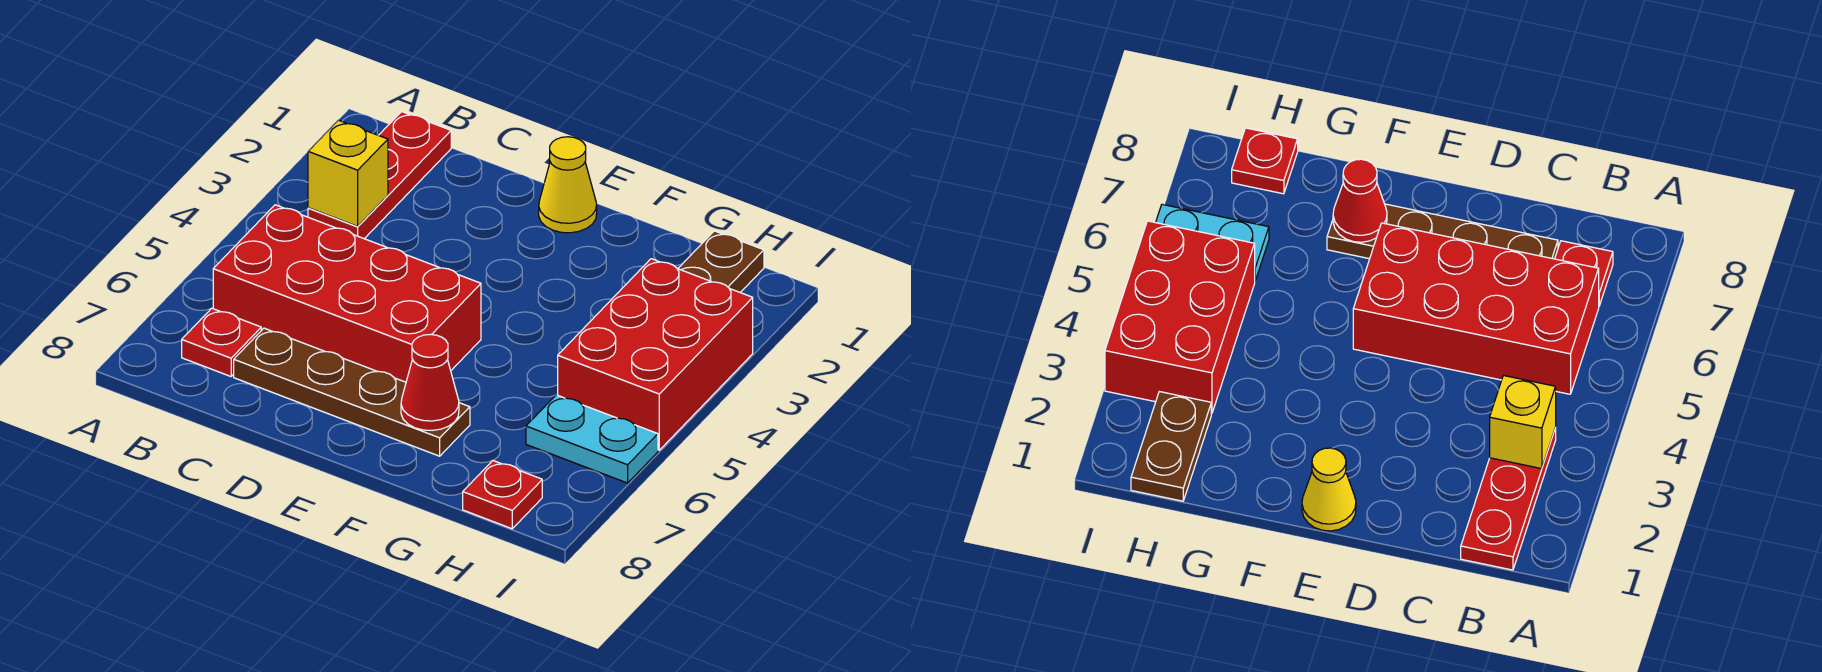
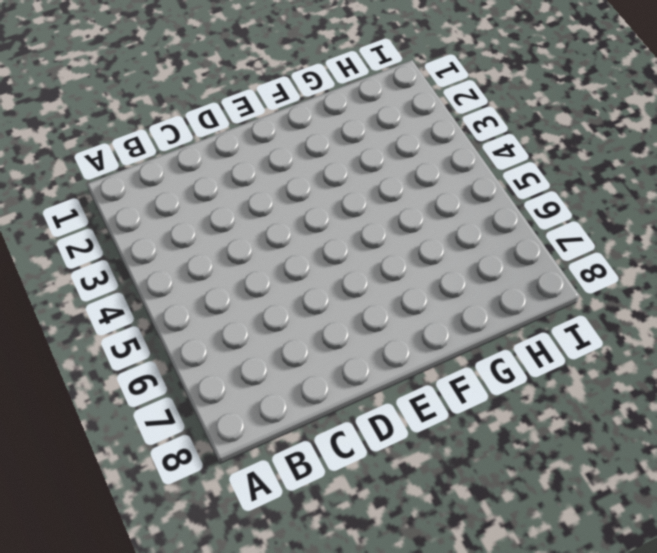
none -> red 1x3 plate [308,112,451,239]
none -> red 2x4 brick [213,205,481,382]

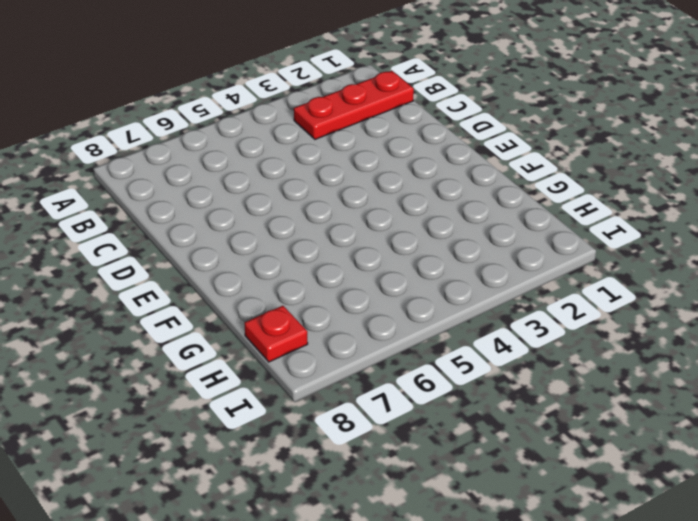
none -> red 2x4 brick [213,205,481,382]
none -> red 1x1 plate [182,308,261,376]

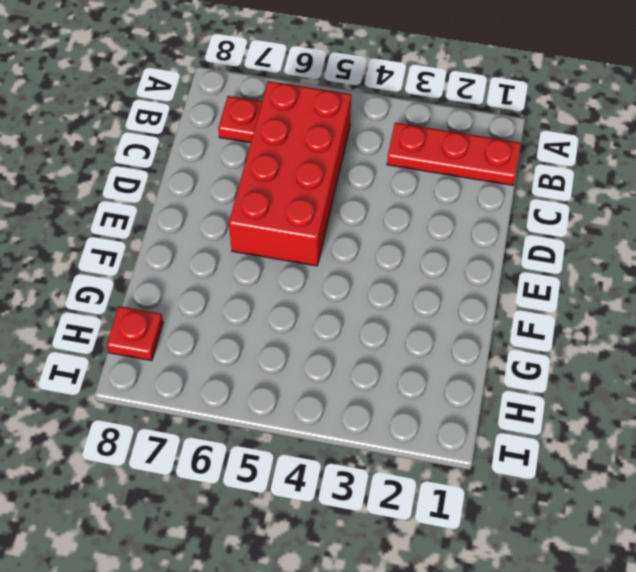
none -> brown 1x4 plate [234,328,470,456]
none -> yellow 1x1 cone [539,137,597,233]

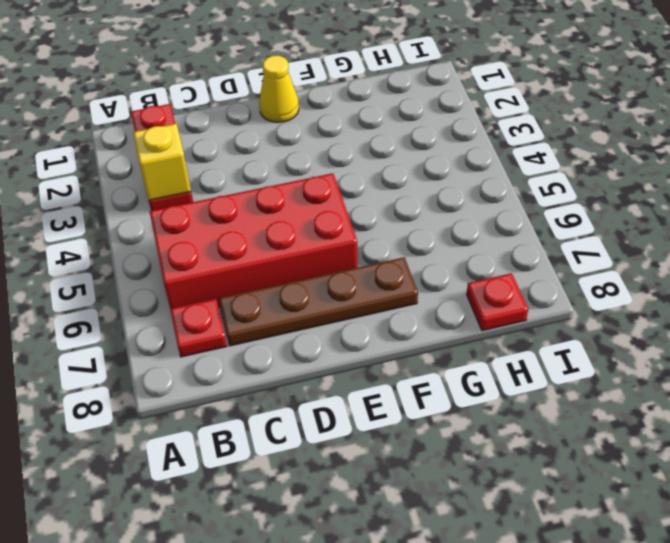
none -> brown 1x2 plate [678,231,764,292]
none -> red 2x3 brick [558,259,753,450]

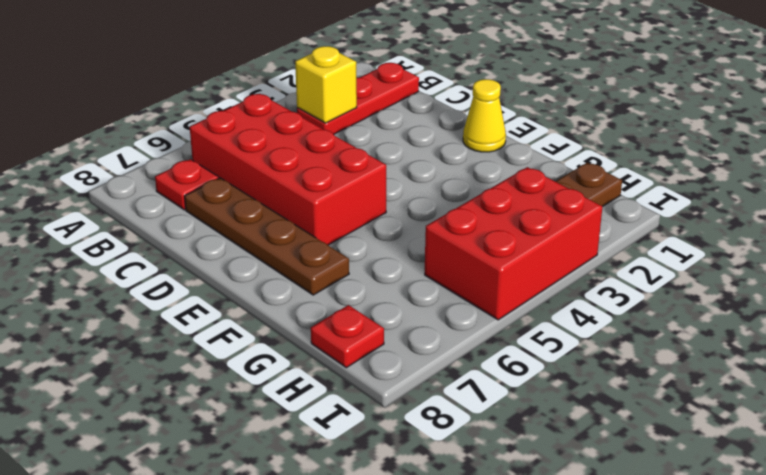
none -> cyan 1x2 plate [526,395,658,483]
none -> red 1x1 cone [401,334,459,430]

